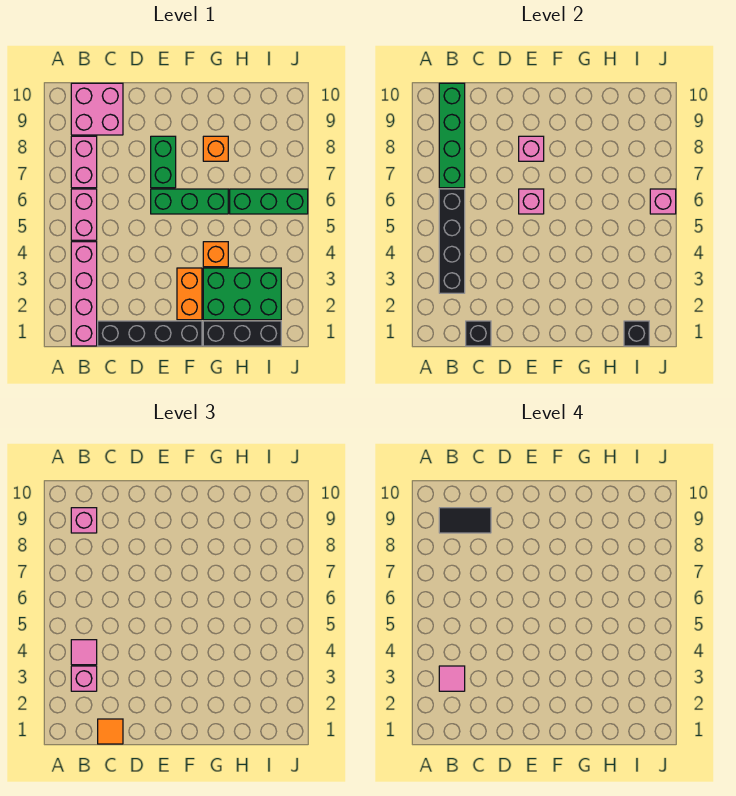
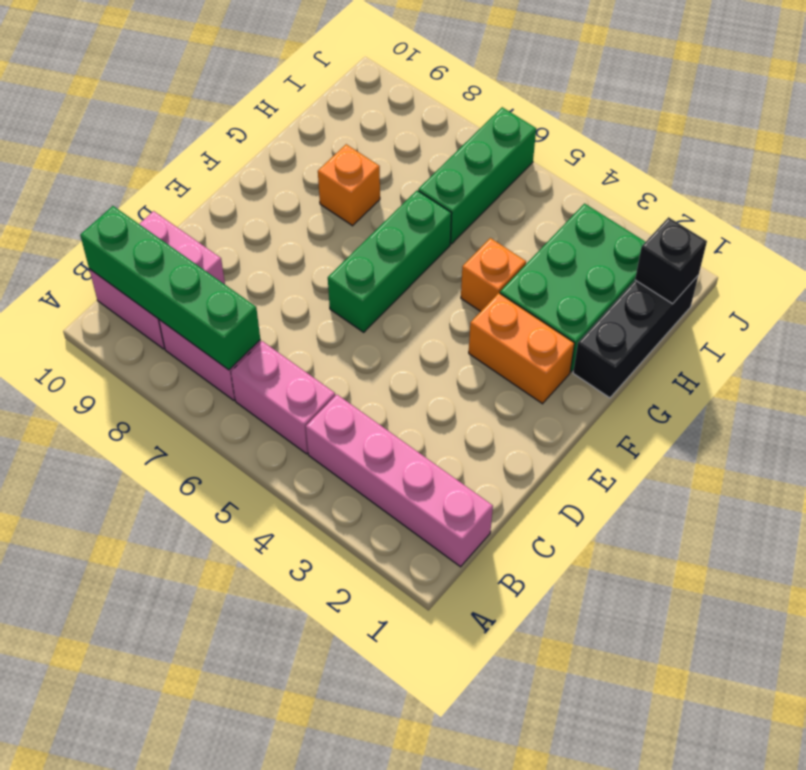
none -> black 1x4 brick [98,321,202,346]
none -> green 1x2 brick [151,136,176,188]
none -> black 1x4 brick [439,189,465,293]

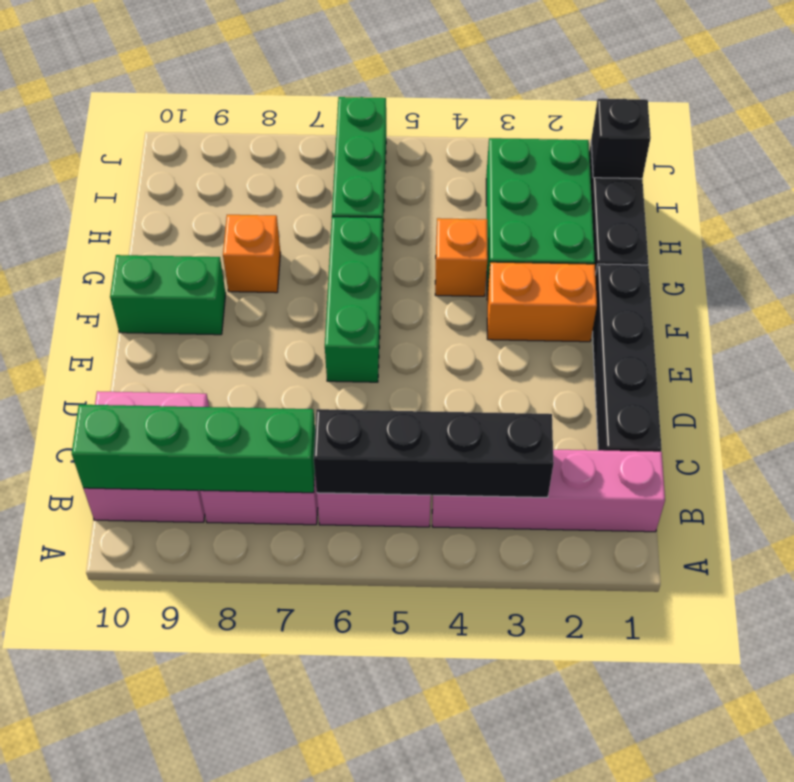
green 1x2 brick [110,255,226,335] -> green 1x2 brick moved to [151,136,176,188]
none -> black 1x1 brick [466,321,491,346]
none -> pink 1x1 brick [519,189,544,214]
none -> pink 1x1 brick [519,136,544,161]

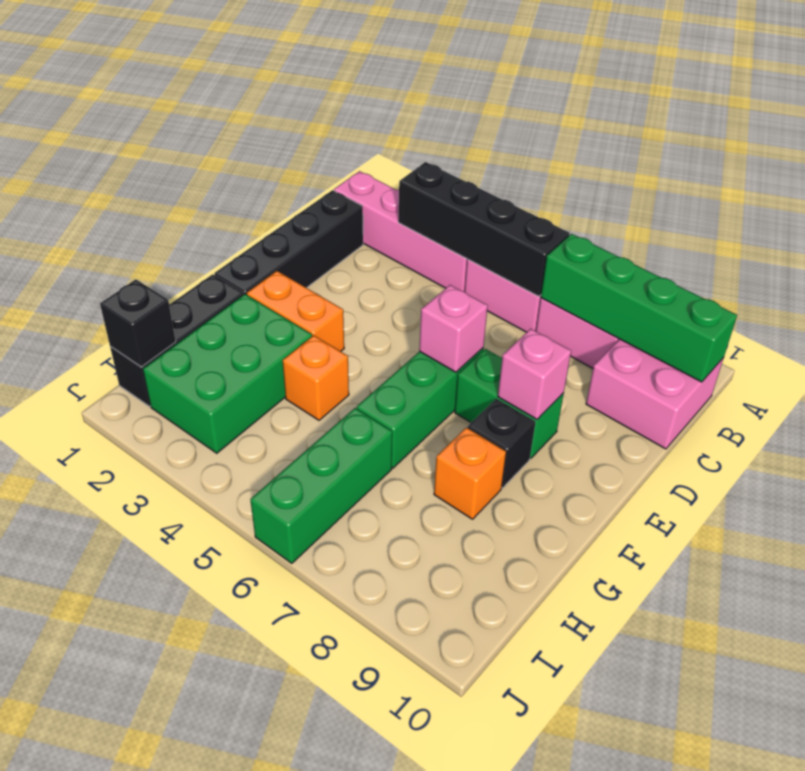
black 1x1 brick [468,399,536,488] -> black 1x1 brick moved to [466,321,491,346]
none -> pink 1x1 brick [650,189,676,214]
none -> pink 1x1 brick [71,666,97,691]
none -> pink 1x1 tile [71,640,97,665]

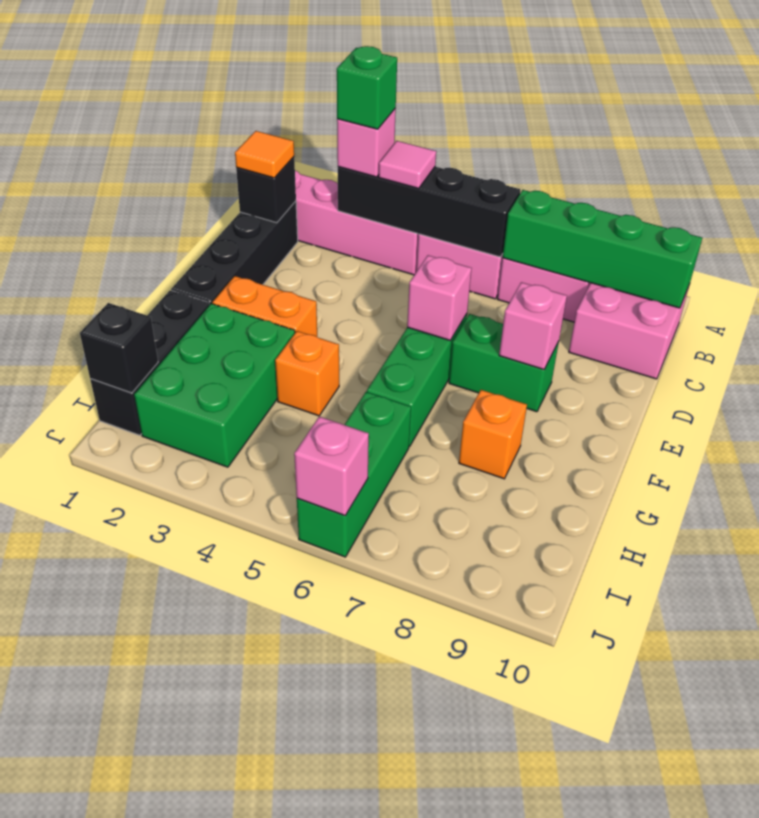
green 1x1 brick [337,46,397,129] -> pink 1x1 tile [439,666,465,691]
none -> pink 1x1 brick [71,508,97,533]
none -> black 1x2 tile [439,508,491,533]

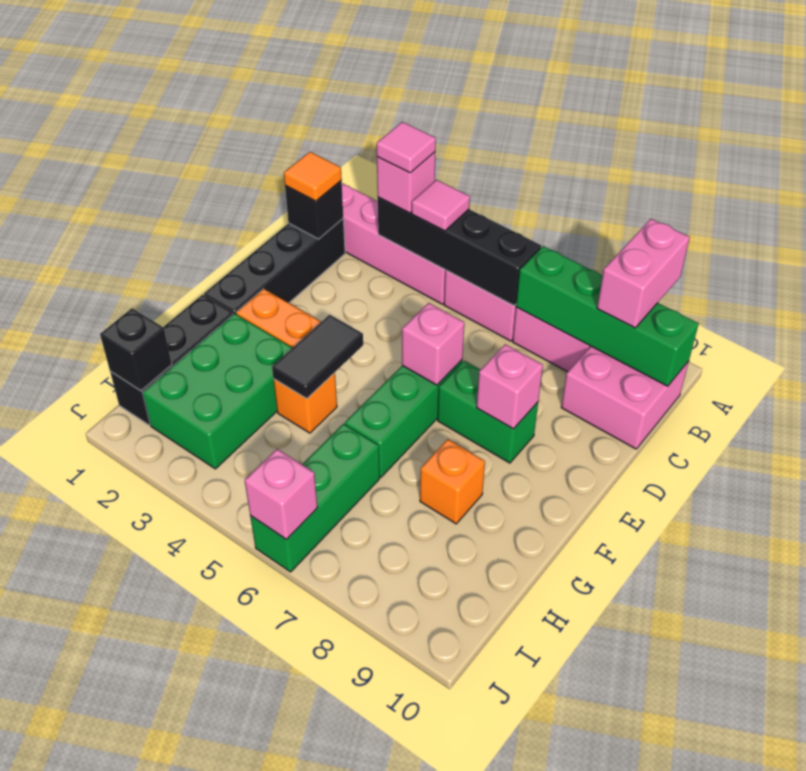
pink 1x2 brick [597,219,690,328] -> pink 1x1 brick [71,508,97,533]
black 1x2 tile [272,315,363,399] -> black 1x2 tile moved to [439,508,491,533]

